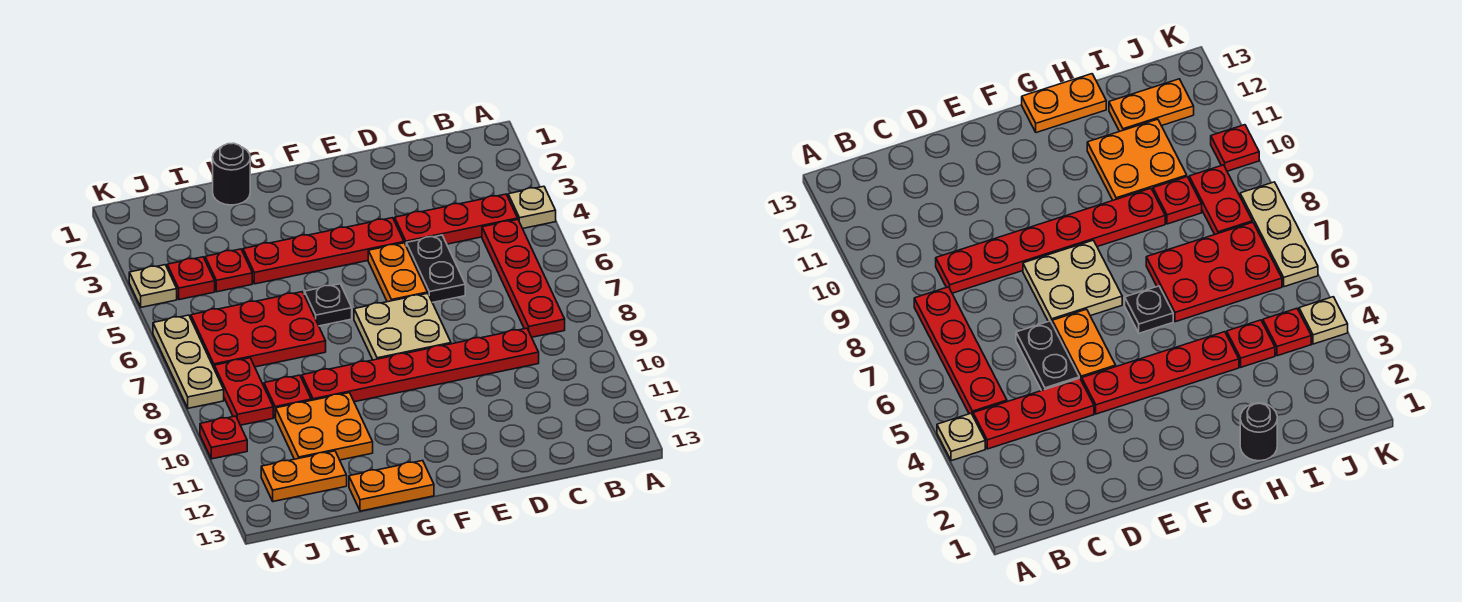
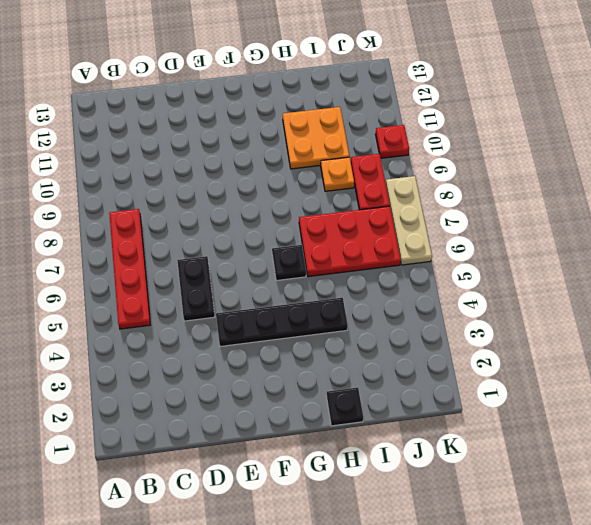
black 1x4 plate [216,298,348,346] -> red 1x4 plate [243,218,404,284]
black 1x1 plate [327,388,363,426] -> black 1x1 round brick [213,143,250,205]
orange 1x1 plate [321,157,354,191] -> red 1x1 plate [264,375,311,418]
none -> tan 1x1 plate [508,186,556,229]
none -> red 1x3 plate [395,194,518,245]
none -> red 1x6 plate [302,328,539,402]

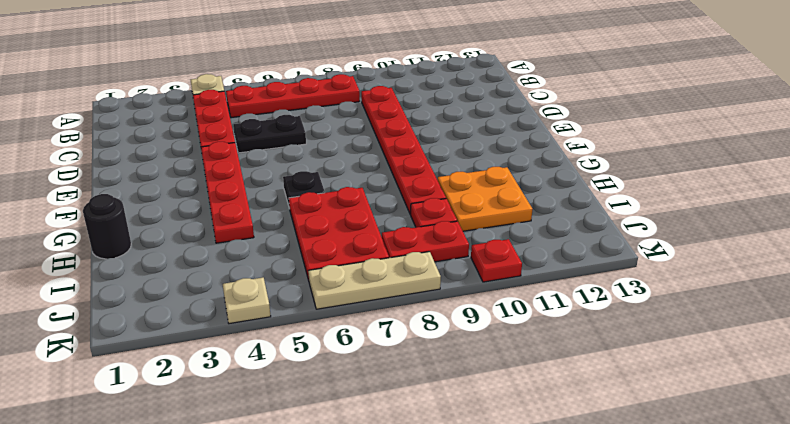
none -> orange 1x2 plate [368,243,427,302]
none -> tan 2x2 plate [354,293,451,360]
none -> orange 1x2 plate [349,461,434,511]

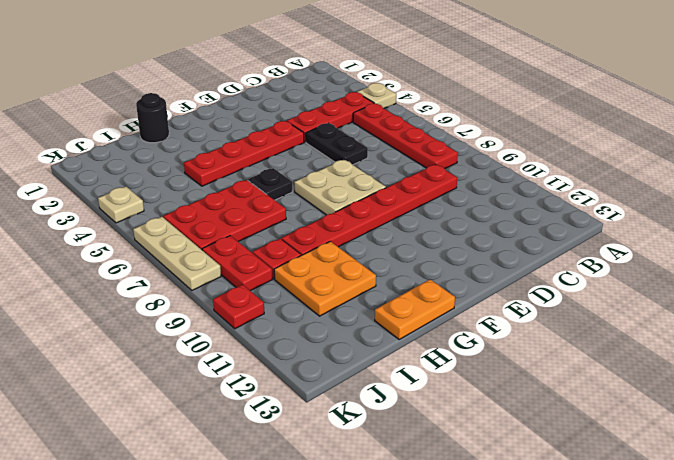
none -> orange 1x2 plate [368,243,427,302]
none -> red 1x1 plate [205,249,252,292]
none -> orange 1x2 plate [261,451,347,502]

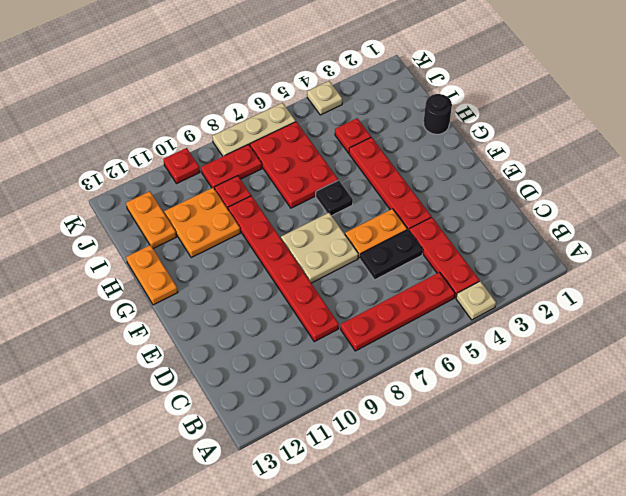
none -> red 1x1 plate [167,257,215,300]

